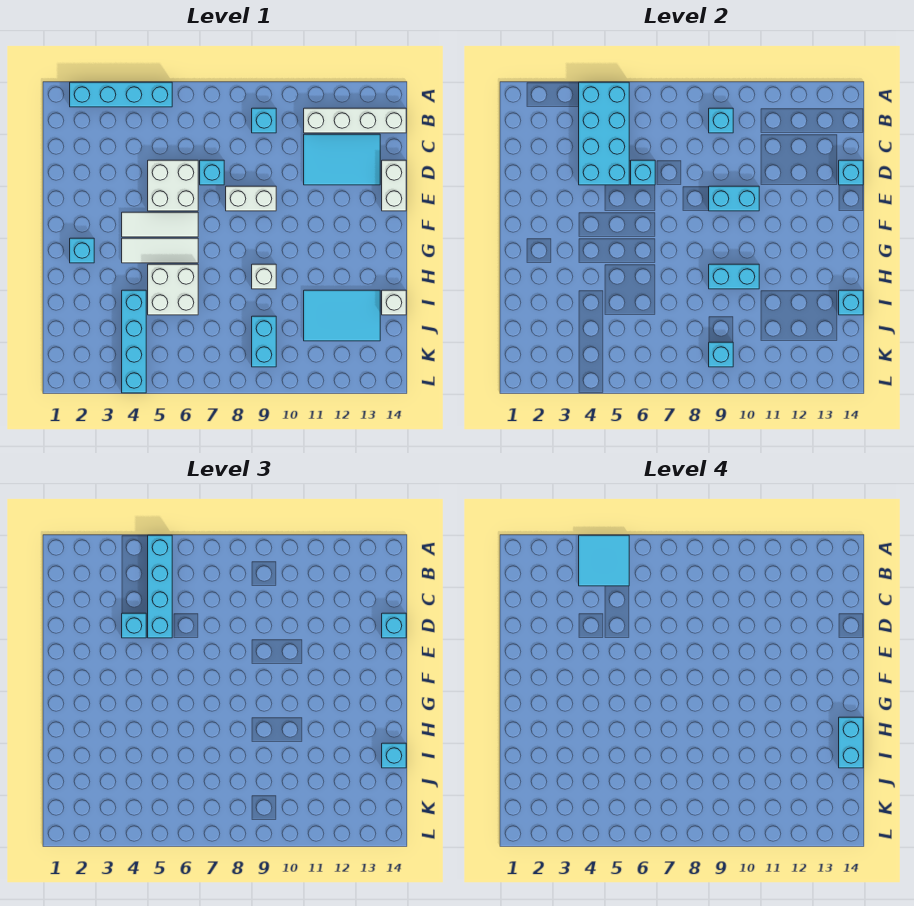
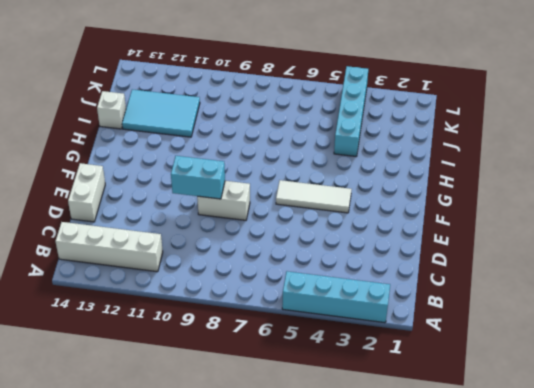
none -> cyan 1x1 brick [252,108,276,133]
none -> cyan 2x3 tile [304,134,380,185]
none -> white 2x2 brick [148,160,198,211]
none -> cyan 1x1 brick [200,160,224,185]

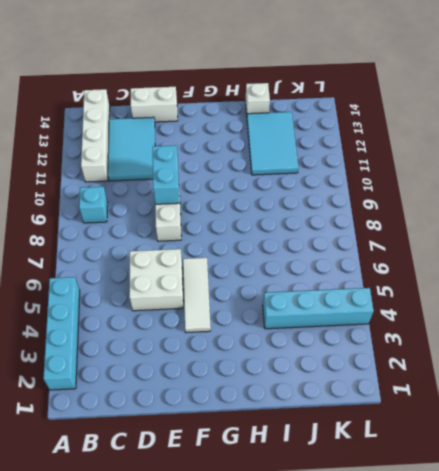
none -> cyan 1x1 brick [200,160,224,185]
none -> cyan 1x1 brick [70,238,94,263]
none -> white 1x3 tile [122,238,198,263]
none -> white 2x2 brick [148,264,198,315]

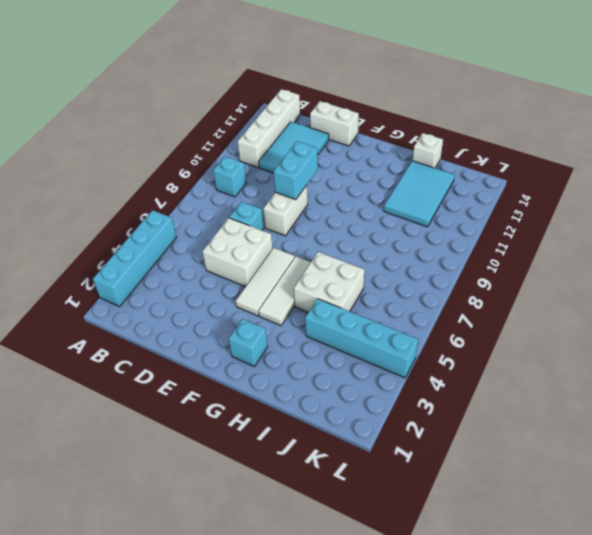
none -> white 1x1 brick [252,264,276,289]
none -> cyan 1x2 brick [252,316,276,367]
none -> cyan 2x4 brick [579,82,629,185]
none -> cyan 1x1 brick [709,108,733,133]

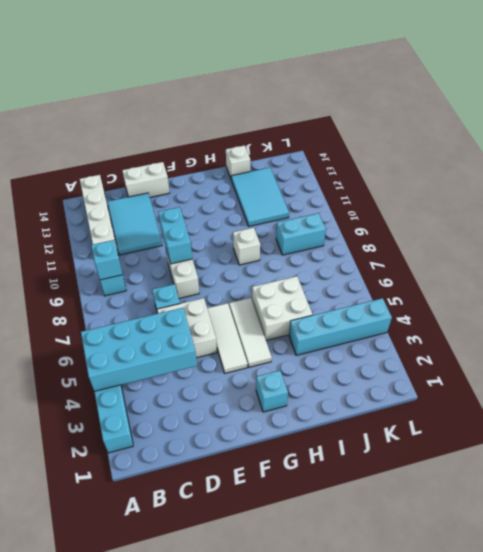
none -> cyan 1x1 brick [631,160,655,185]
none -> cyan 1x1 brick [839,160,863,185]
none -> cyan 1x2 brick [709,264,759,289]
none -> cyan 1x1 brick [839,290,863,315]

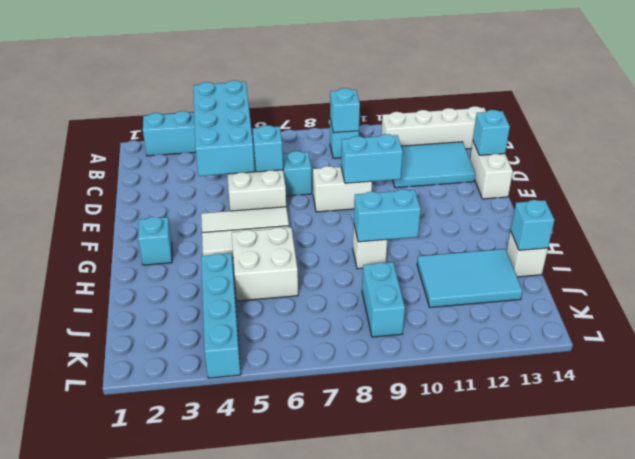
none -> cyan 1x1 brick [709,342,733,367]
none -> cyan 1x4 brick [148,535,172,638]
none -> cyan 1x1 brick [122,613,146,638]
none -> cyan 1x1 brick [382,613,406,638]

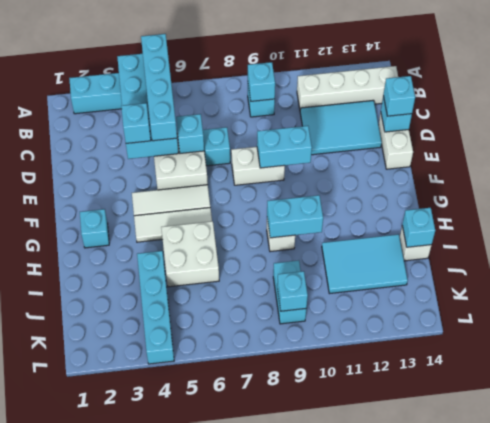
none -> cyan 1x1 brick [382,743,406,768]
none -> cyan 2x2 tile [579,535,629,586]
none -> cyan 1x2 brick [839,717,863,768]

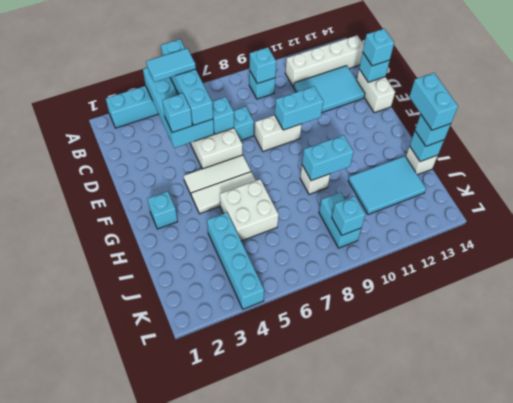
cyan 1x2 tile [146,48,196,82] -> cyan 2x2 tile [579,535,629,586]

